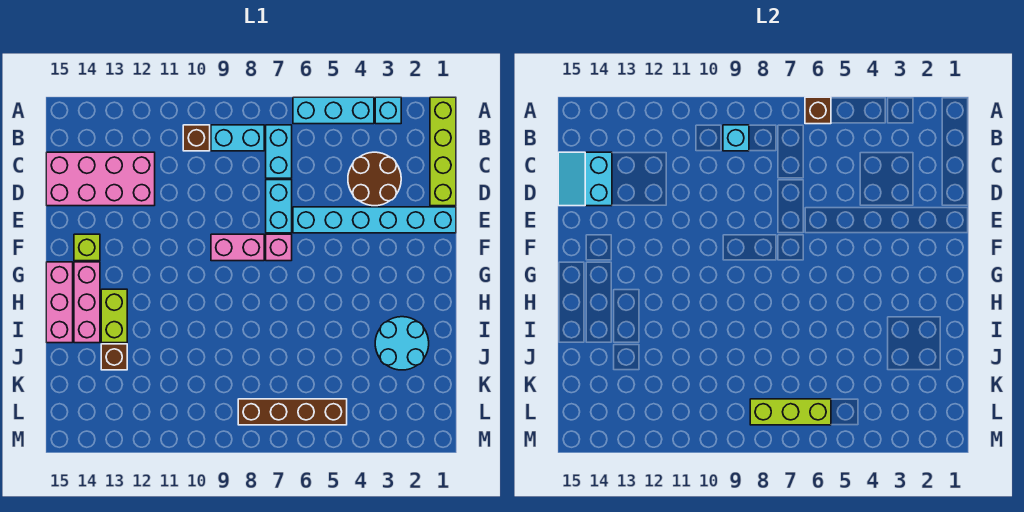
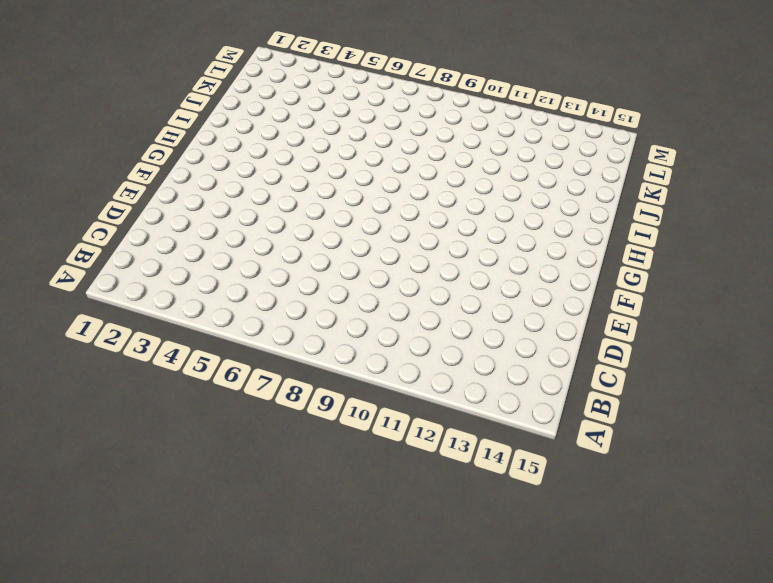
none -> lime 1x4 brick [430,97,456,206]
none -> cyan 1x1 brick [375,97,401,124]
none -> cyan 1x3 brick [293,97,374,124]

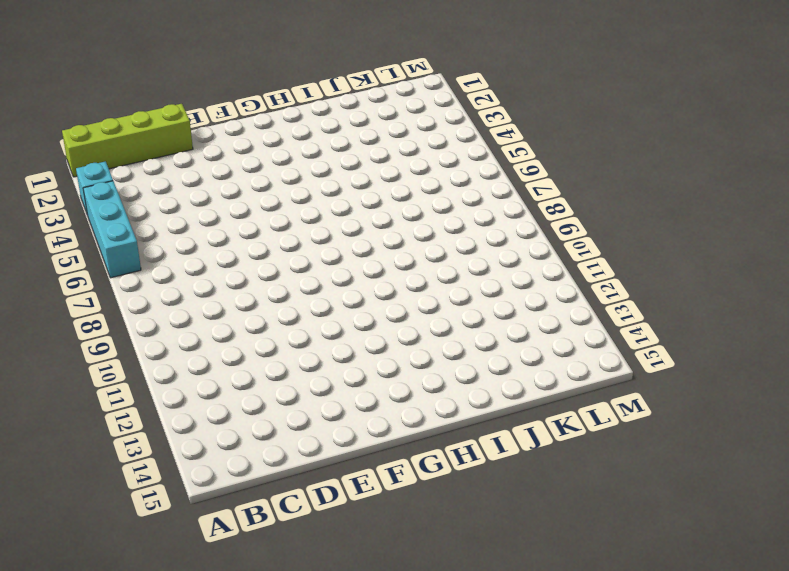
none -> cyan 1x2 brick [266,125,292,178]
none -> cyan 1x2 brick [211,125,264,151]
none -> brown 1x1 brick [183,125,210,151]

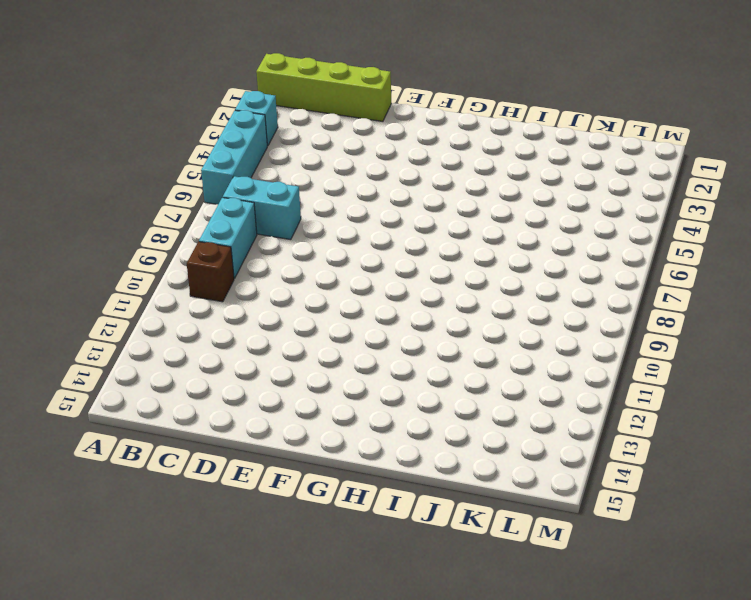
none -> brown 2x2 round brick [348,152,401,206]
none -> pink 2x4 brick [46,152,155,206]
none -> cyan 1x2 brick [266,180,292,233]

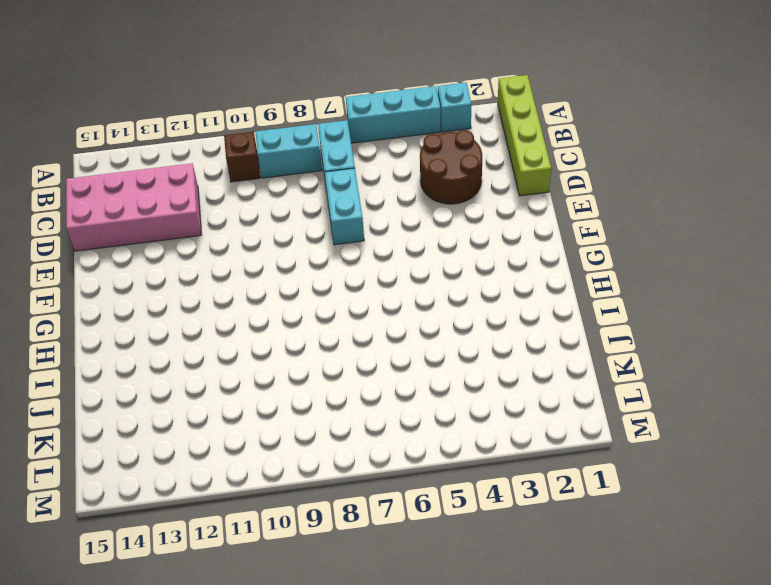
none -> cyan 1x6 brick [293,207,456,233]
none -> pink 1x1 brick [266,234,292,261]
none -> pink 1x2 brick [211,234,264,261]

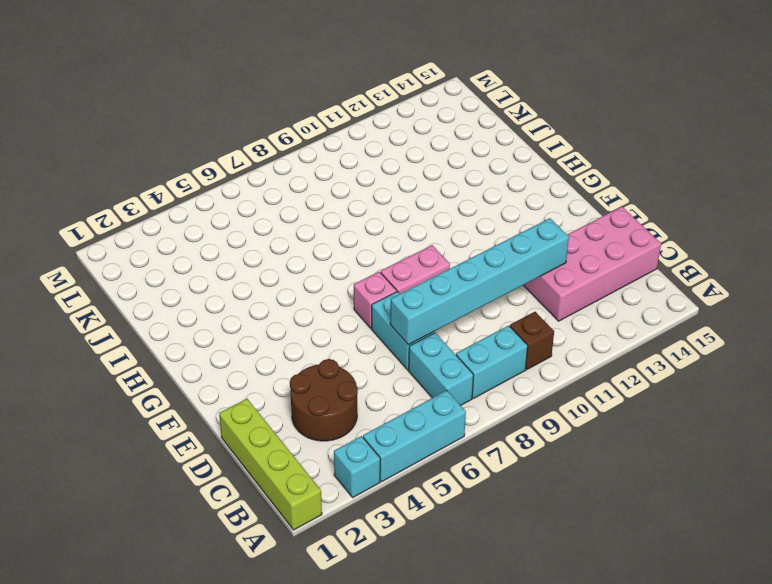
cyan 1x6 brick [390,218,569,345] -> cyan 1x6 brick moved to [293,207,456,233]
none -> lime 1x1 brick [74,234,100,261]
none -> pink 1x3 brick [74,262,100,343]
none -> pink 1x3 brick [46,262,73,343]

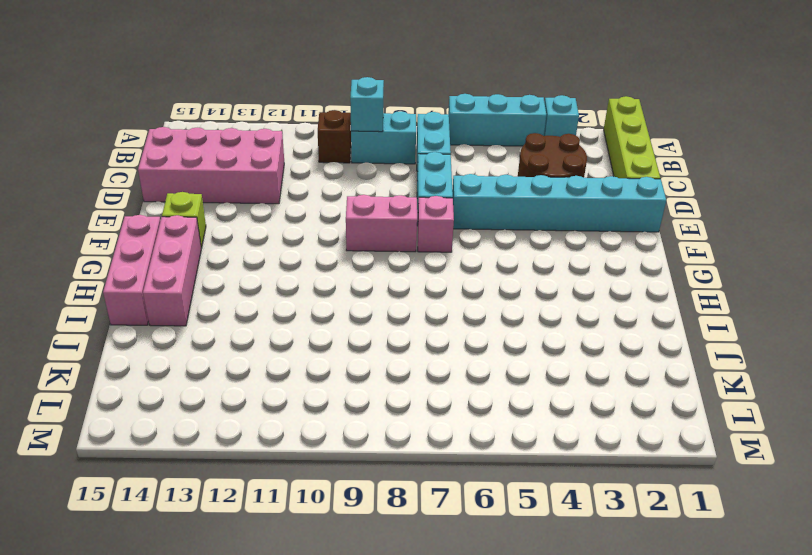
none -> lime 1x2 brick [101,289,127,343]
none -> cyan 2x2 round brick [375,317,429,370]
none -> brown 1x1 brick [101,344,127,370]

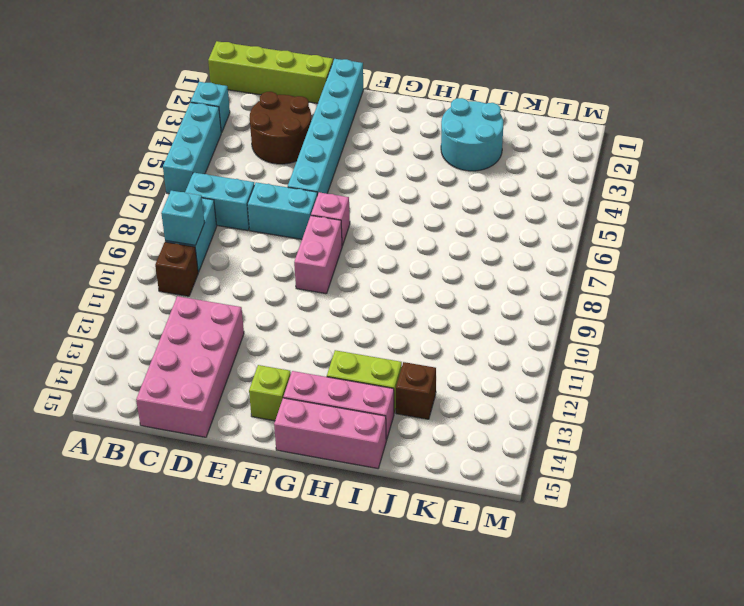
none -> brown 1x4 brick [238,399,347,425]
none -> brown 1x1 brick [805,97,831,124]
none -> cyan 2x2 slope [558,152,612,206]

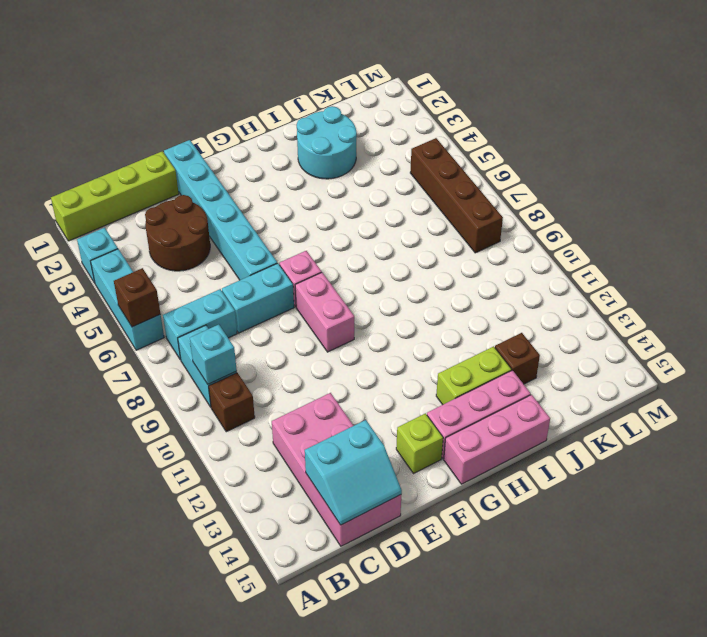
none -> lime 1x3 brick [750,399,831,425]

